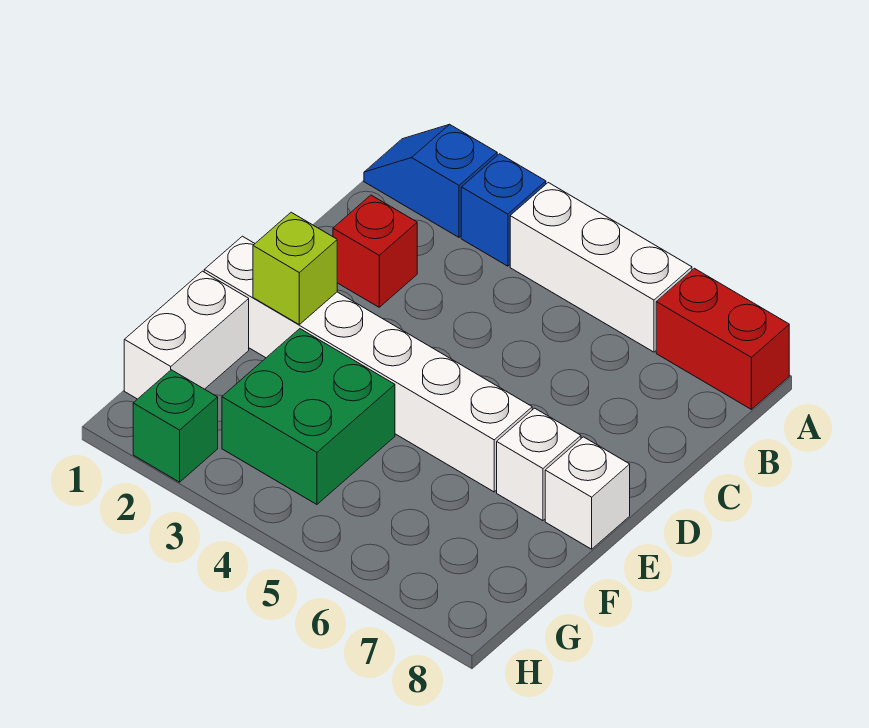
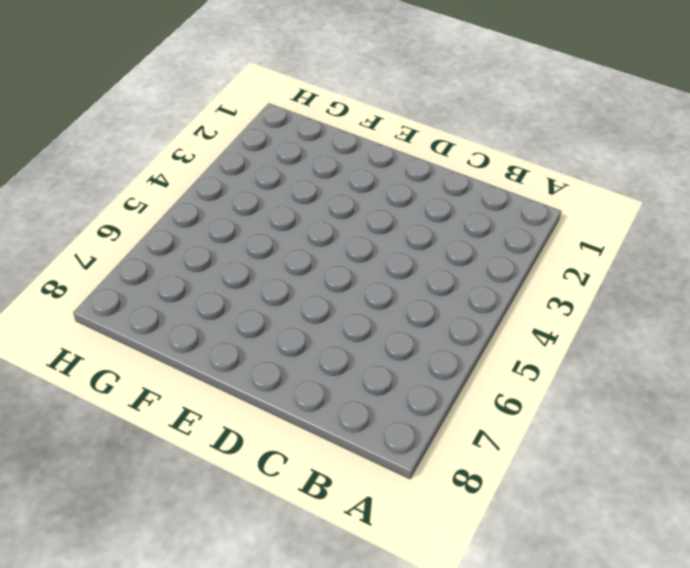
none -> blue 1x2 slope [364,124,497,237]
none -> blue 1x1 brick [461,154,546,266]
none -> white 1x3 brick [510,183,692,352]

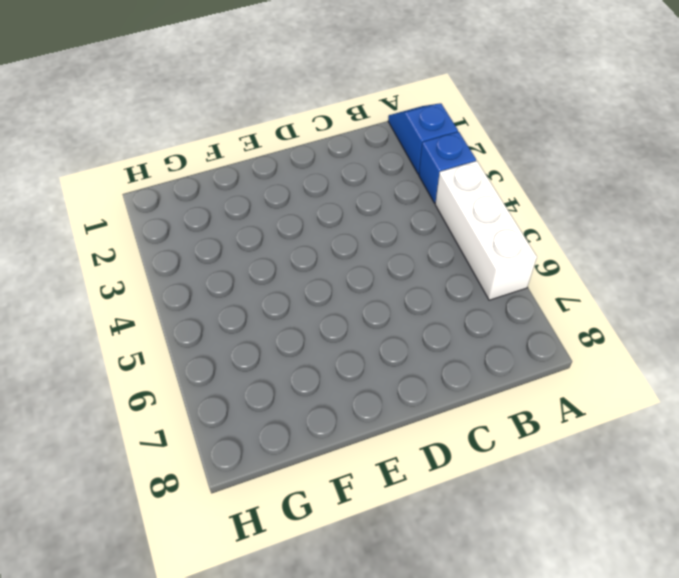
none -> red 1x2 brick [656,268,789,409]
none -> red 1x1 brick [333,195,417,307]
none -> white 1x6 brick [204,236,532,492]

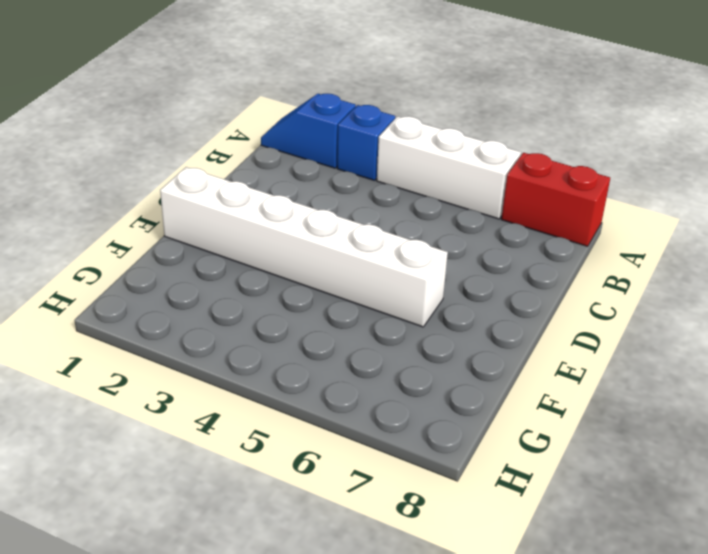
none -> red 1x1 brick [333,195,417,307]
none -> white 1x1 brick [497,408,581,521]
none -> white 1x1 brick [545,437,630,549]

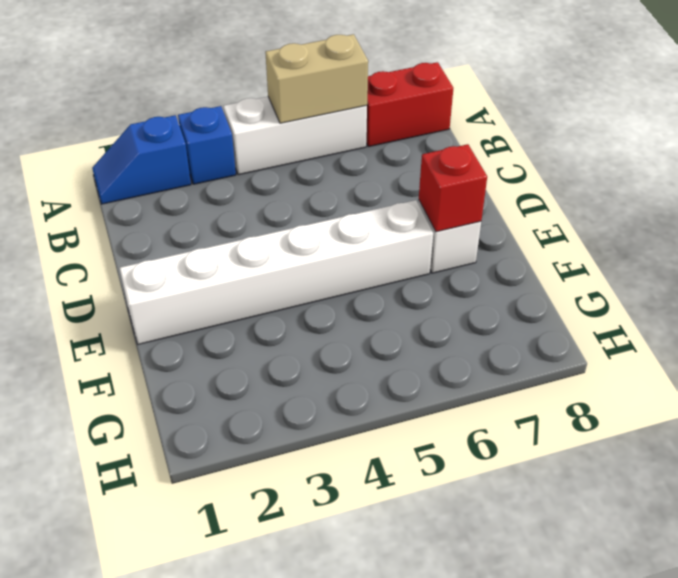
tan 1x2 brick [265,34,368,123] -> none
red 1x1 brick [419,144,487,232] -> red 1x1 brick moved to [333,195,417,307]
none -> white 1x1 brick [545,437,630,549]
none -> white 1x2 brick [124,271,249,399]
none -> green 2x2 brick [222,329,395,504]

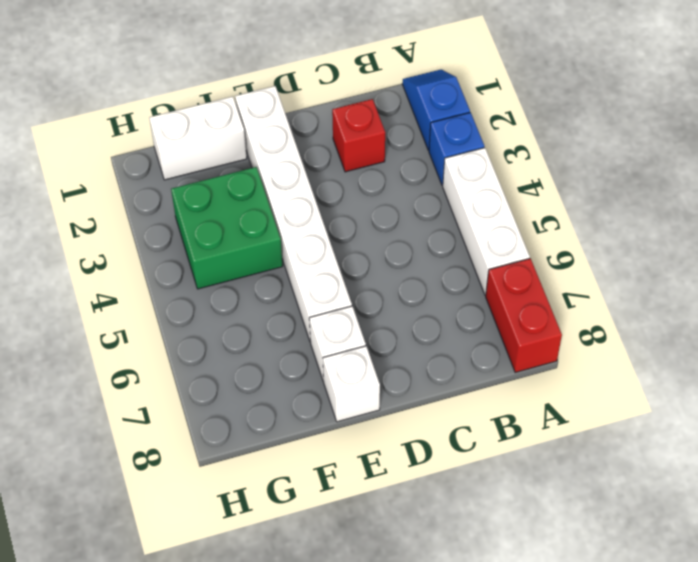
none -> green 1x1 brick [133,370,218,482]
none -> lime 1x1 brick [253,212,337,324]

